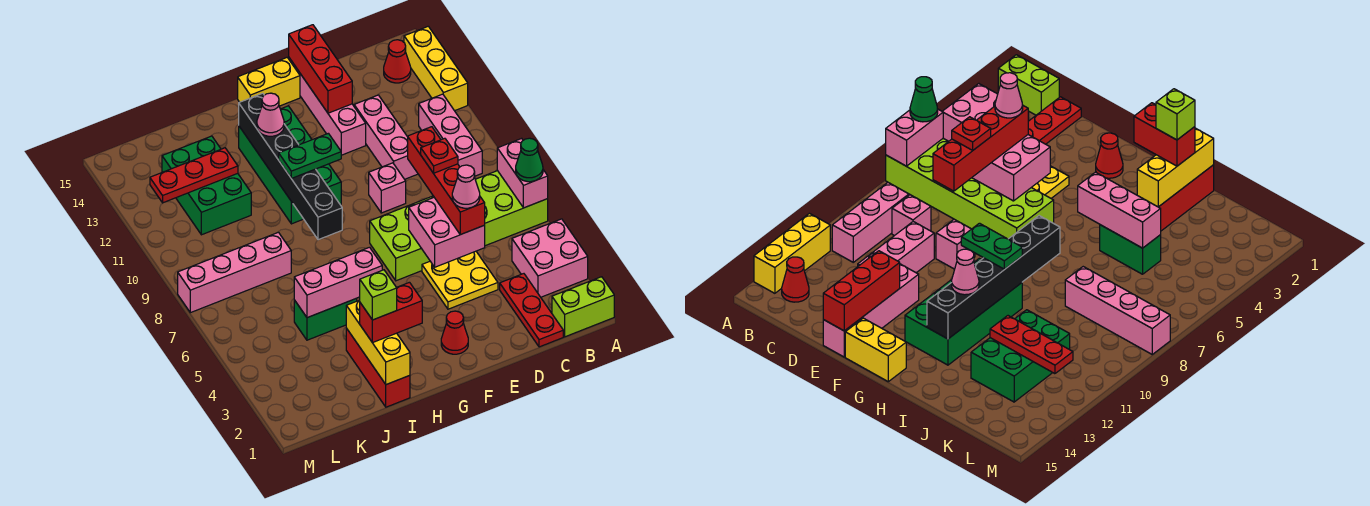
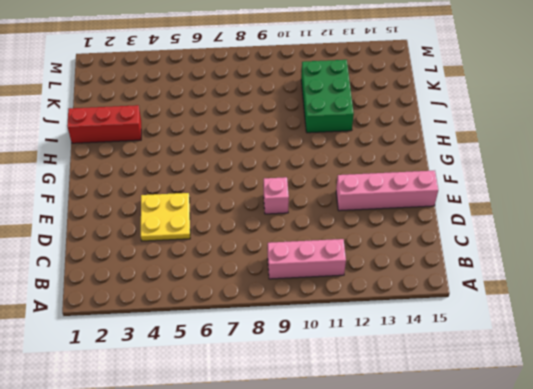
green 2x3 brick [301,60,354,133] -> green 2x3 brick turned to [162,136,251,235]
none -> lime 1x2 brick [552,277,614,337]
none -> pink 2x2 brick [512,219,588,297]
none -> lime 2x6 brick [370,171,548,281]
none -> yellow 1x3 brick [404,26,468,111]

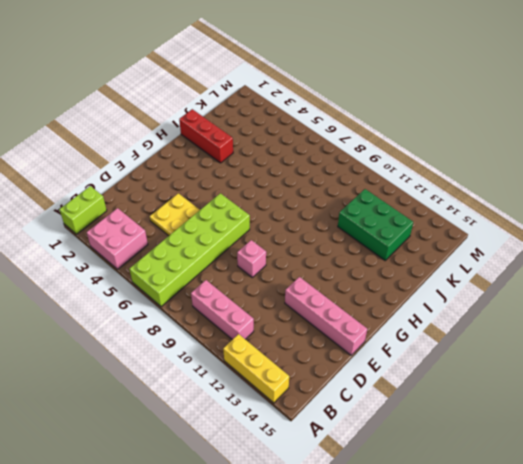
none -> red 1x1 cone [384,40,411,83]
none -> red 1x3 plate [500,274,563,347]
none -> pink 1x1 brick [892,195,931,236]
none -> pink 1x3 brick [354,95,418,179]

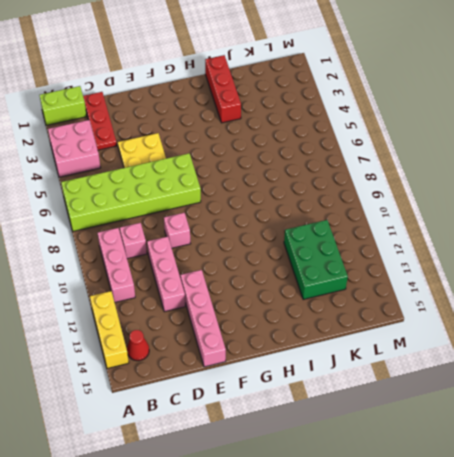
none -> red 1x1 cone [441,311,468,354]
none -> yellow 1x2 brick [238,58,300,106]
none -> green 2x4 brick [239,106,341,224]
none -> green 1x2 brick [294,298,357,340]

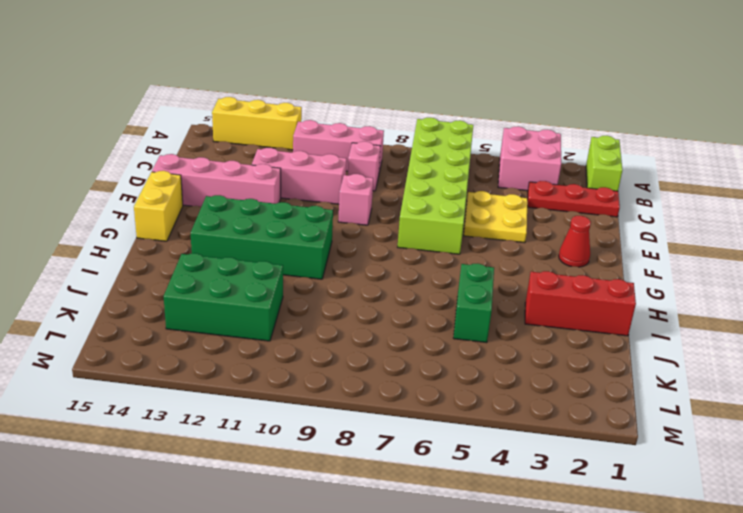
none -> red 1x1 cone [384,40,411,83]
none -> pink 1x4 brick [178,232,291,313]
none -> pink 1x2 brick [497,138,548,208]
none -> pink 2x2 brick [409,198,485,267]

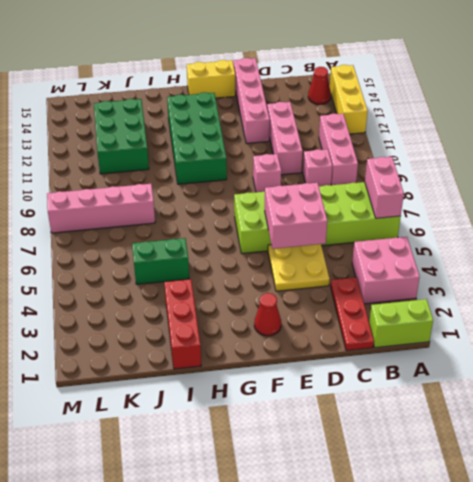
none -> red 1x3 brick [289,25,352,113]
none -> pink 1x3 brick [294,247,382,318]
none -> black 1x6 brick [239,93,342,240]
none -> yellow 1x3 brick [346,300,410,385]

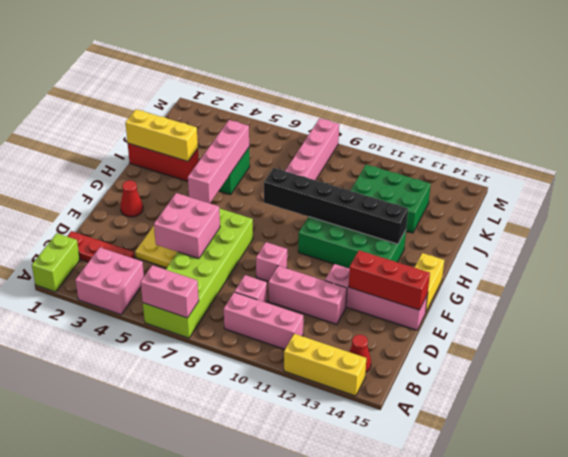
pink 1x4 brick [188,120,249,203] -> pink 1x3 brick [294,247,382,318]
none -> red 1x3 plate [150,148,238,203]
none -> green 1x1 cone [516,138,543,182]
none -> red 1x4 brick [408,127,485,235]
none -> green 1x2 plate [279,133,341,178]

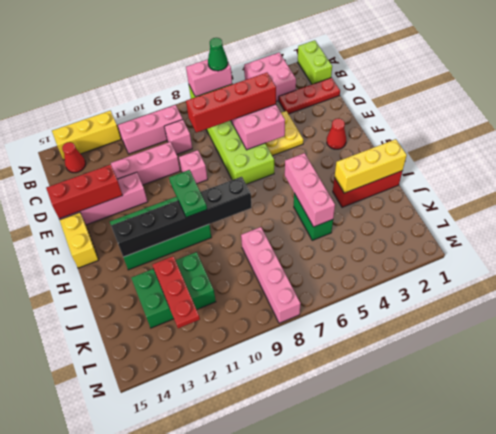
none -> red 1x2 brick [360,282,422,343]
none -> pink 1x1 cone [257,93,284,136]
none -> pink 1x1 cone [452,165,480,208]
none -> red 1x1 plate [421,138,458,173]

